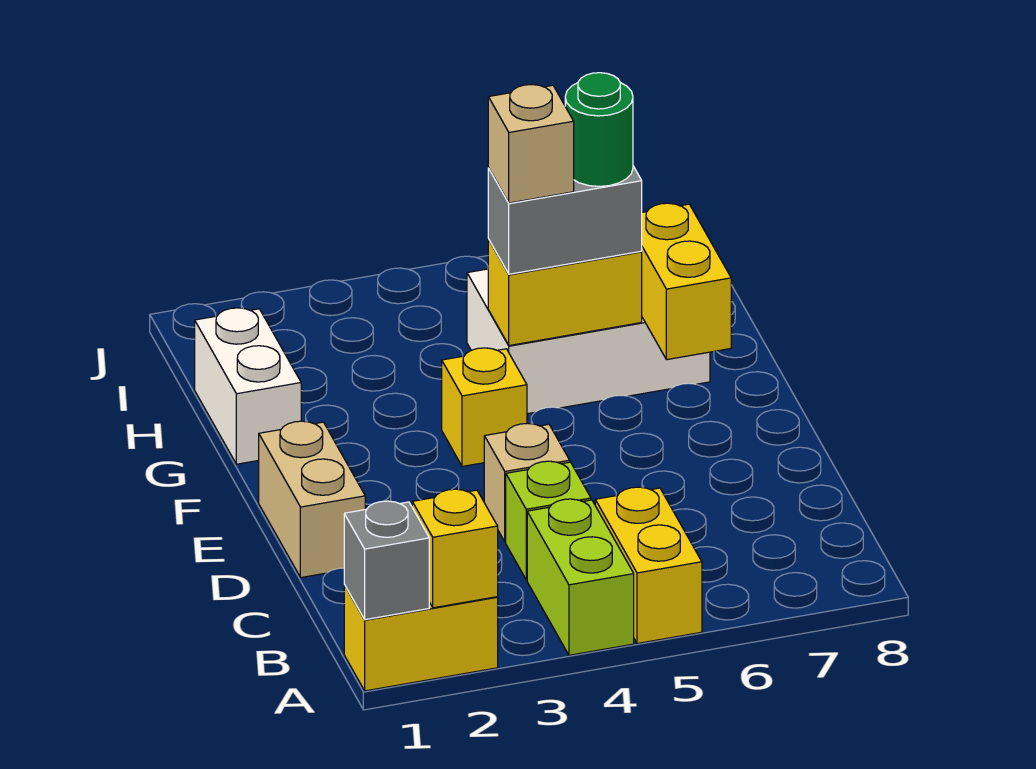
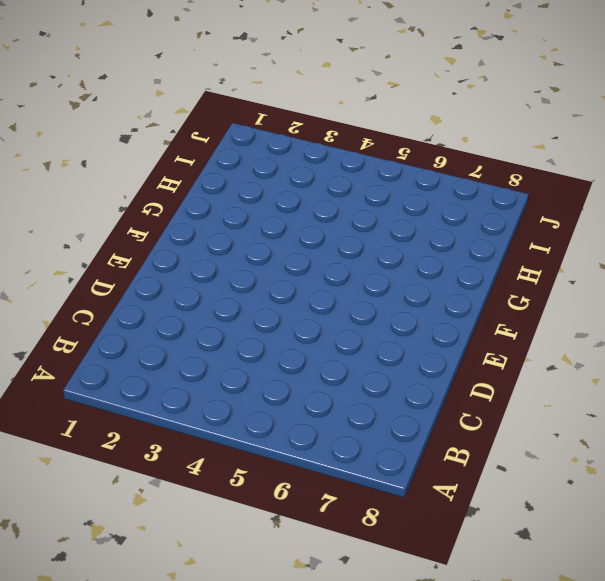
none -> yellow 1x2 brick [344,584,498,691]
none -> lime 1x2 brick [527,499,634,655]
none -> yellow 1x2 brick [595,487,702,644]

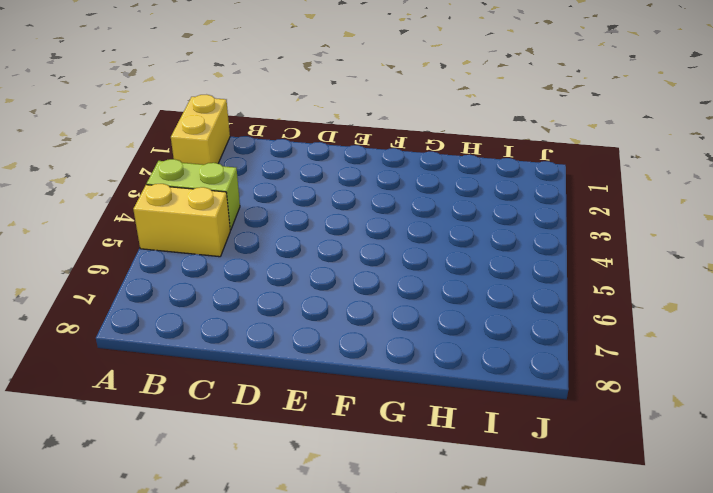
none -> lime 1x1 brick [506,461,591,580]
none -> tan 1x2 brick [259,421,365,578]
none -> tan 1x1 brick [484,424,570,542]

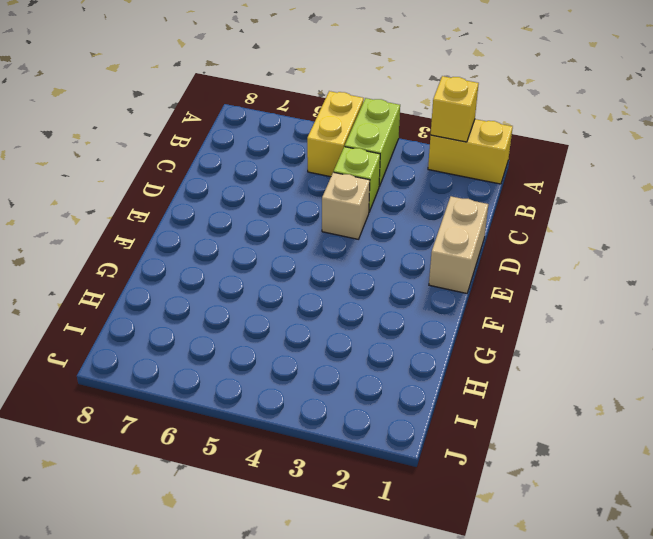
none -> yellow 1x1 brick [442,348,527,466]
none -> white 1x2 brick [195,308,301,464]
none -> white 2x3 brick [467,269,710,414]

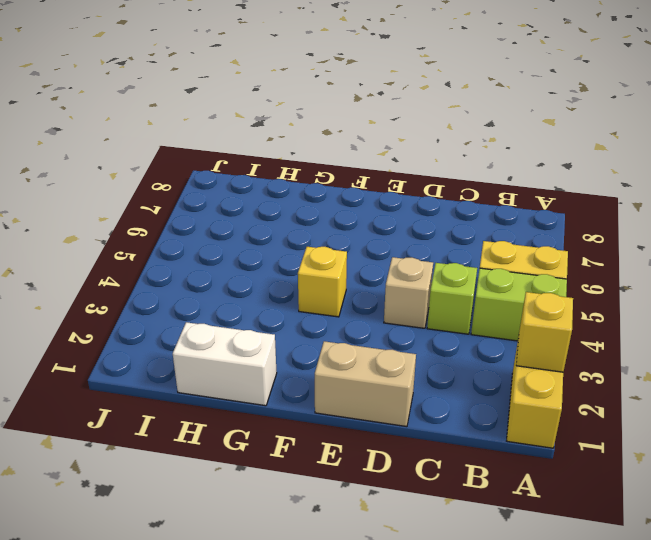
none -> white 2x3 brick [467,269,710,414]
none -> grey 1x1 brick [344,501,429,620]
none -> yellow 1x2 brick [641,203,731,360]

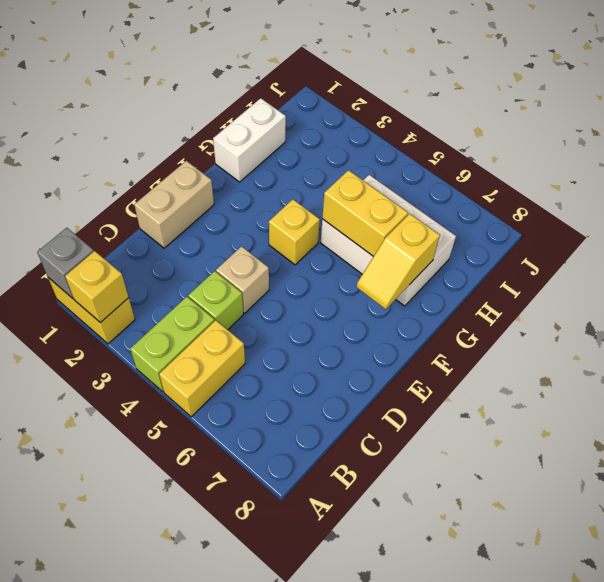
yellow 1x2 slope [357,214,440,309] -> yellow 1x2 brick [641,203,731,360]
none -> grey 1x2 brick [488,166,642,274]
none -> tan 1x1 brick [488,85,574,203]
none -> green 1x1 round brick [565,73,633,186]

